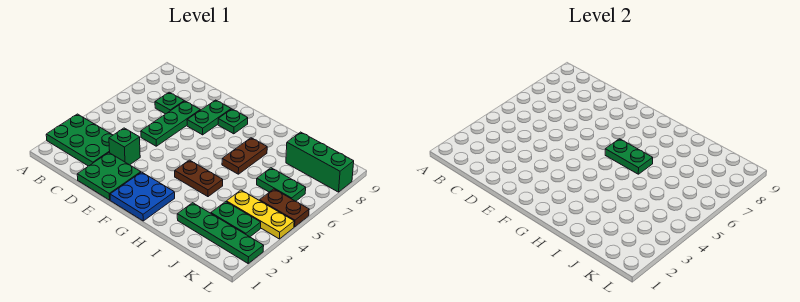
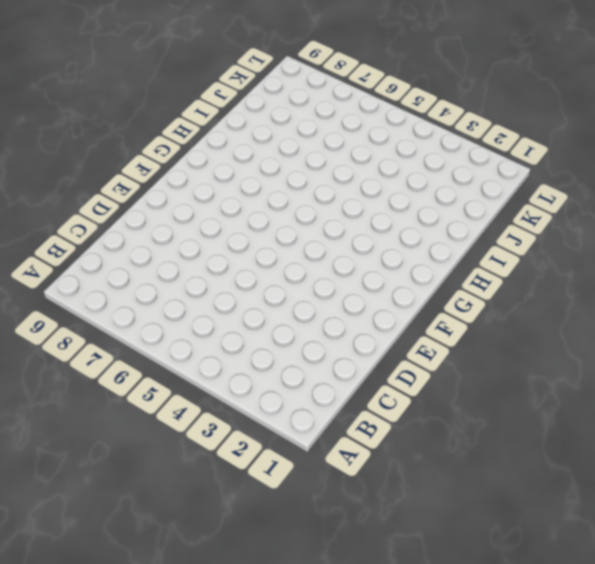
none -> green 2x3 plate [46,114,113,166]
none -> green 1x1 plate [155,92,184,114]
none -> green 2x2 plate [77,153,141,200]

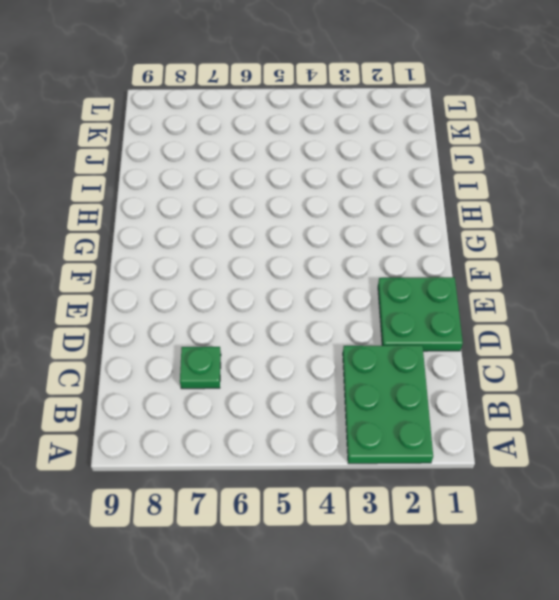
none -> green 1x1 brick [109,128,140,165]
none -> green 1x3 plate [141,101,200,146]
none -> green 1x2 plate [187,100,231,135]

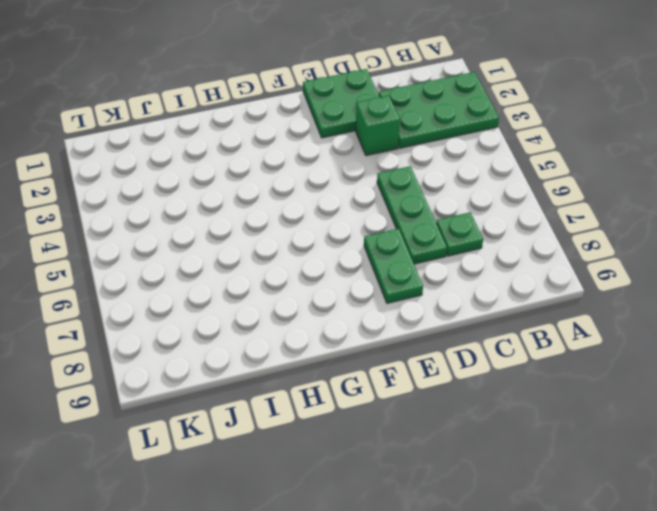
none -> blue 2x2 plate [110,172,175,221]
none -> green 1x1 plate [218,109,248,134]
none -> brown 1x2 plate [175,160,223,197]

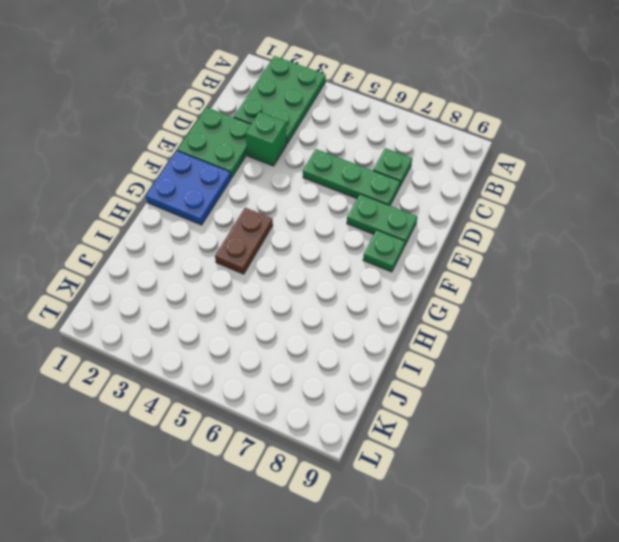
none -> brown 1x2 plate [222,138,267,174]
none -> green 1x4 plate [177,203,264,263]
none -> green 1x2 plate [211,202,261,237]

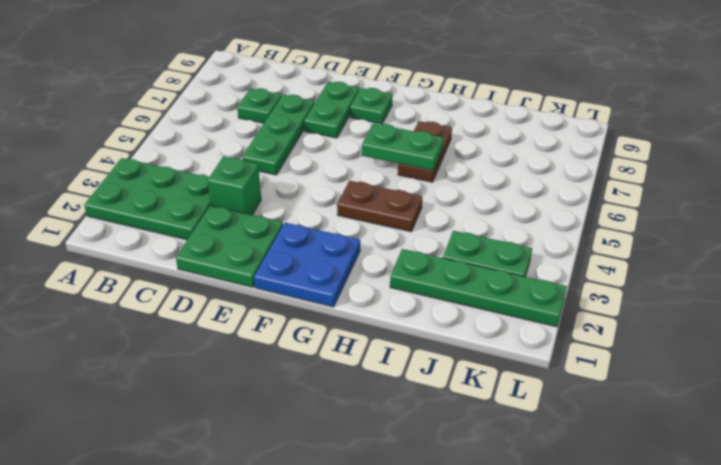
none -> yellow 1x3 plate [226,190,294,239]
none -> green 1x2 plate [257,168,306,201]
none -> green 1x3 brick [286,132,354,192]

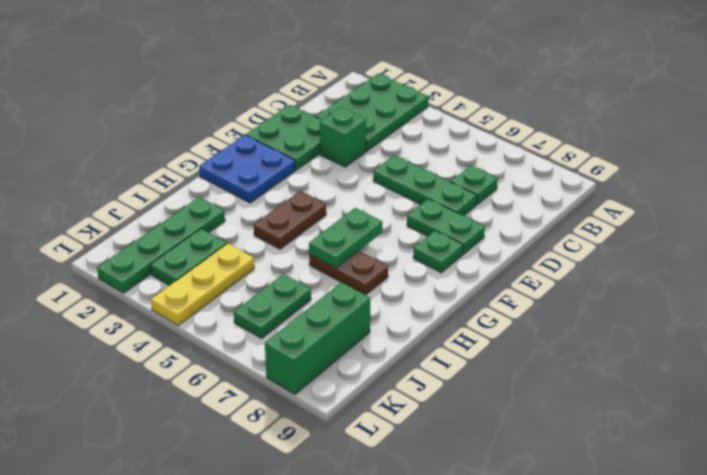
none -> brown 1x2 plate [260,189,309,227]

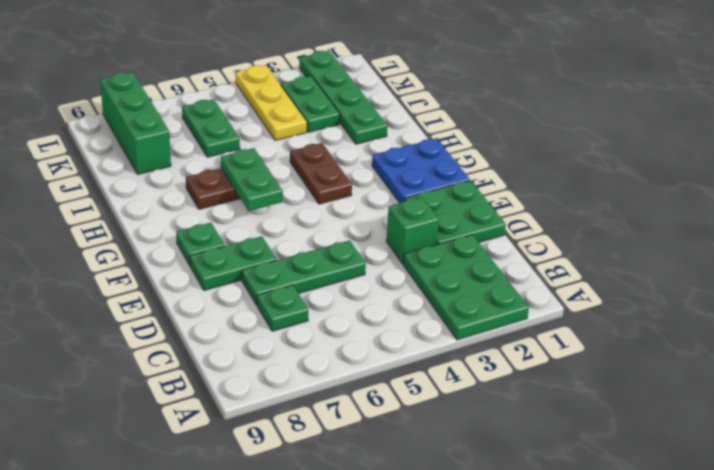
none -> brown 1x2 plate [260,189,309,227]

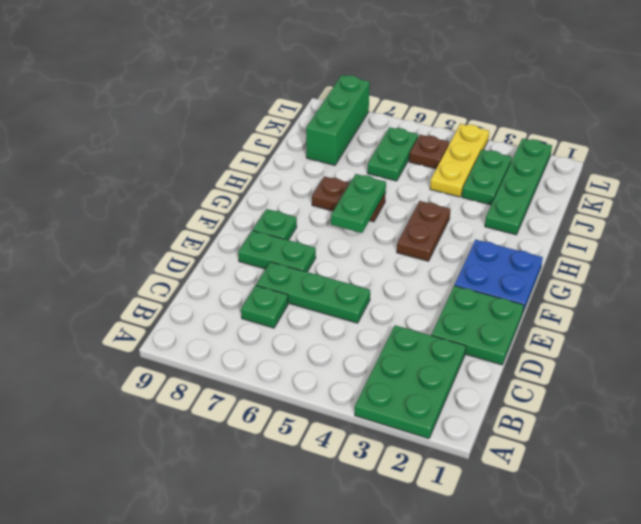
brown 1x1 plate [409,135,449,169] -> brown 1x2 plate [260,189,309,227]
none -> green 1x1 brick [109,128,140,165]

